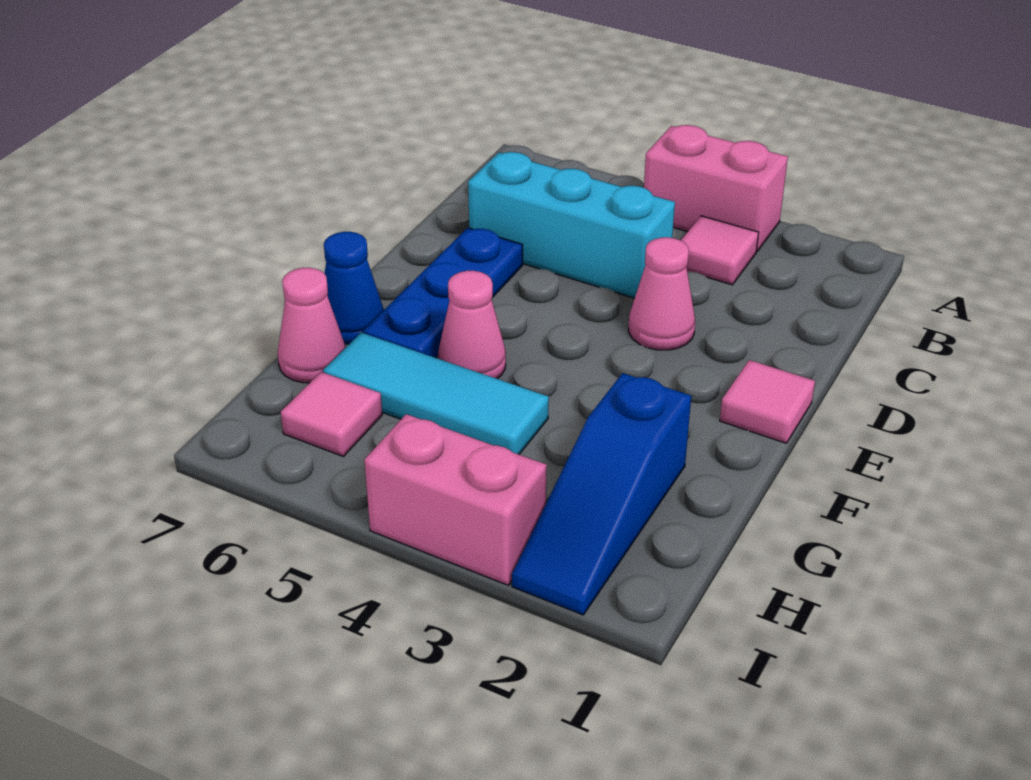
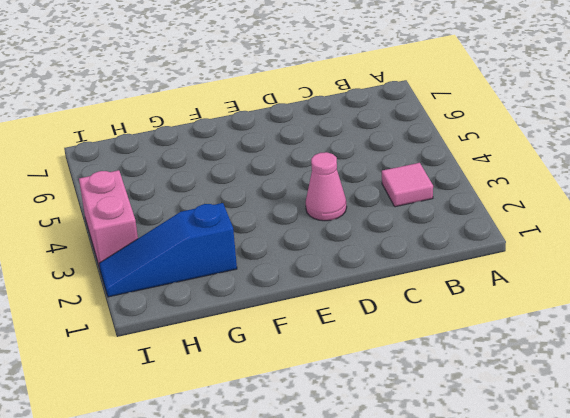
none -> pink 1x2 brick [644,125,788,251]
none -> cyan 1x3 brick [468,152,675,298]
none -> blue 1x3 plate [363,228,523,358]

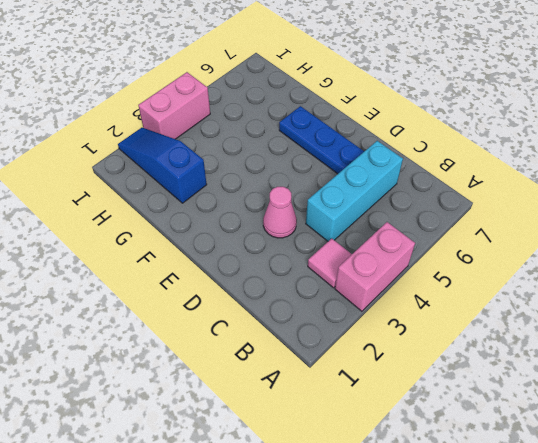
none -> pink 1x1 tile [720,360,815,443]
none -> pink 1x1 cone [438,271,506,379]
none -> blue 1x1 cone [324,232,384,344]

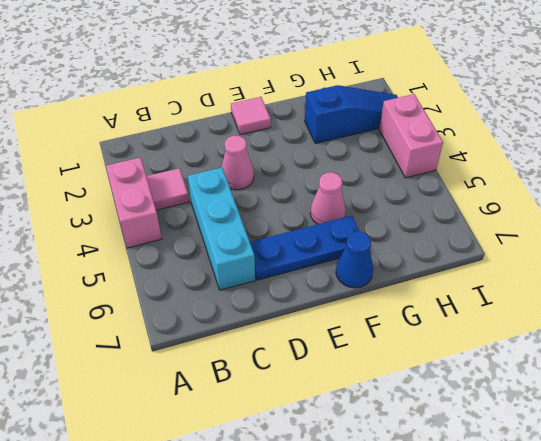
none -> cyan 1x3 tile [323,333,549,454]
none -> pink 1x1 cone [278,268,346,383]
none -> pink 1x1 tile [281,372,382,456]

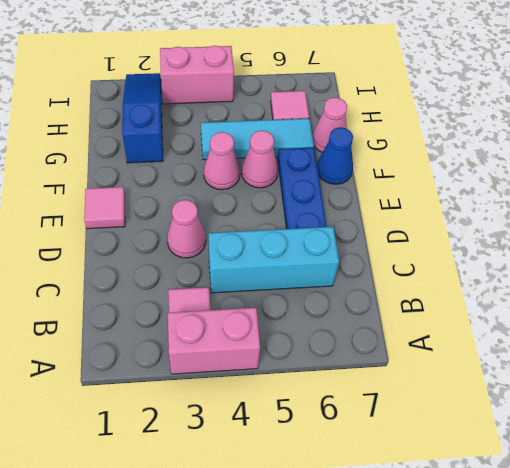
pink 1x1 cone [204,132,240,190] -> none

